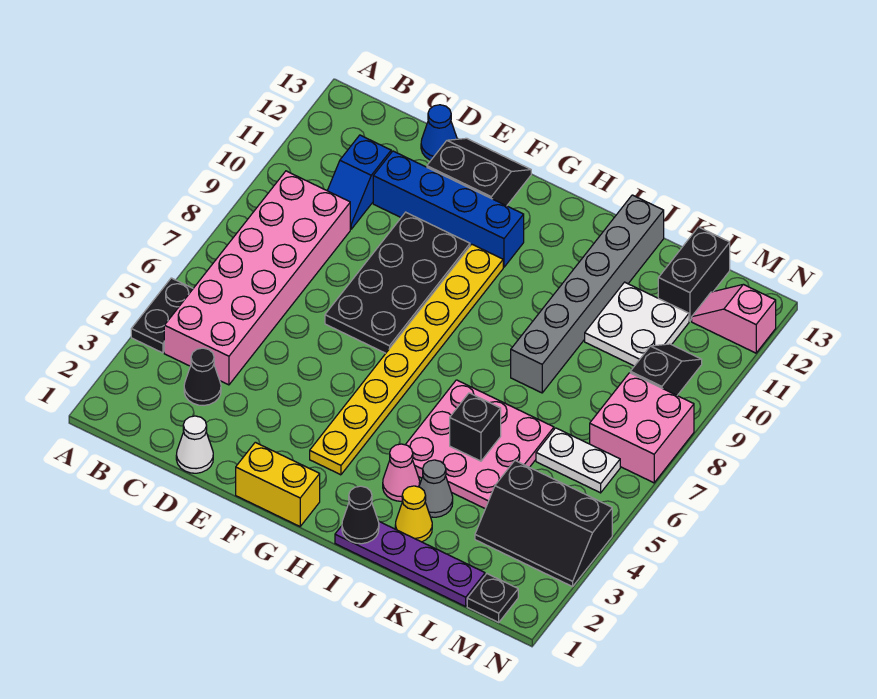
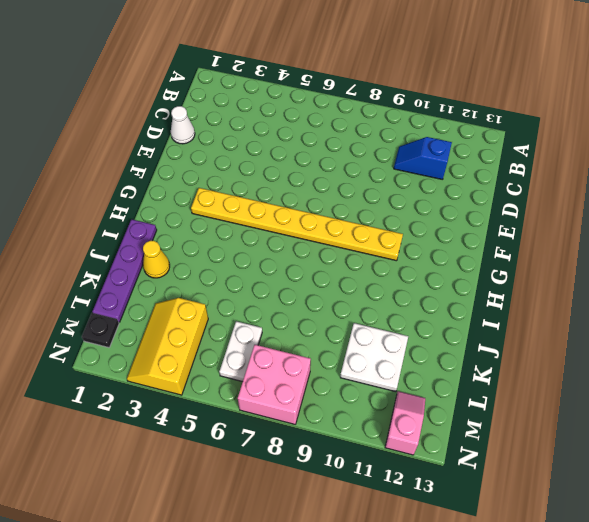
yellow 2x3 slope [127,298,208,395] -> black 2x3 slope [475,461,612,587]
none -> black 1x2 plate [131,278,193,353]
none -> pink 2x6 brick [164,171,350,385]
none -> black 1x1 cone [184,348,221,405]

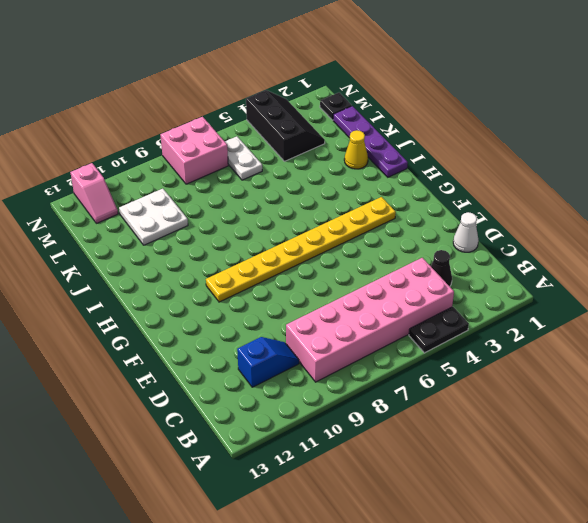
none -> blue 1x4 brick [373,151,524,267]
none -> blue 1x1 cone [421,105,457,160]
none -> black 2x4 plate [325,212,470,353]

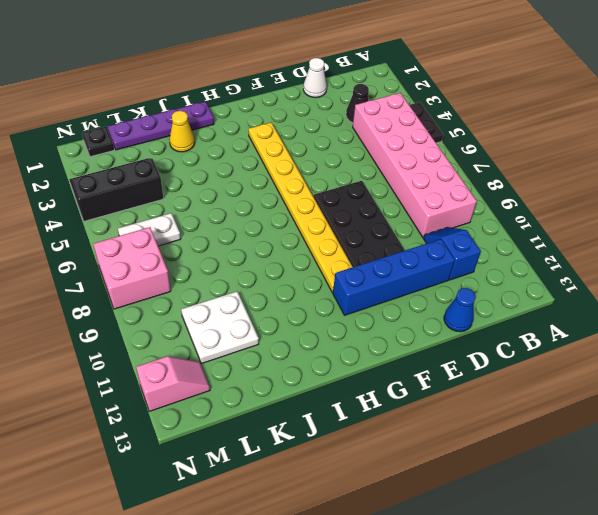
none -> black 2x2 slope [427,138,531,206]
none -> yellow 1x2 brick [236,442,320,526]
none -> pink 1x1 cone [383,444,420,501]

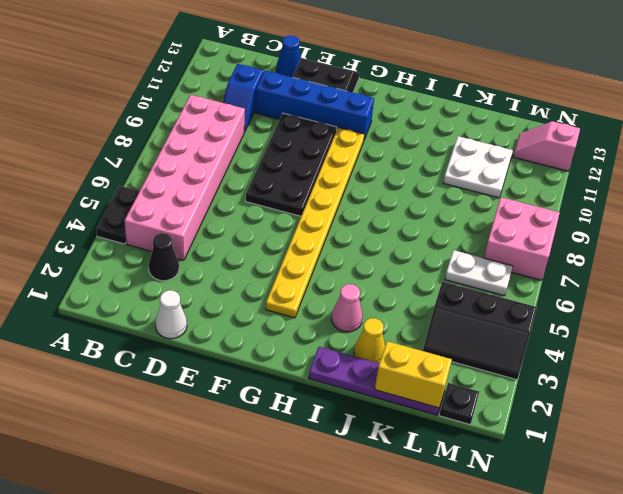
yellow 1x2 brick [375,341,452,408] -> yellow 1x2 brick moved to [236,442,320,526]
none -> pink 3x3 plate [405,380,554,509]
none -> grey 1x1 cone [419,460,453,517]
none -> grey 1x6 brick [511,195,664,393]

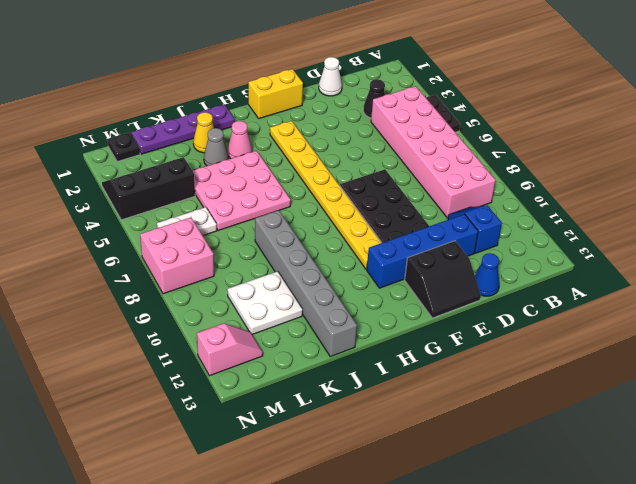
none -> black 1x2 brick [658,227,730,321]
none -> black 1x2 slope [630,344,702,395]
none -> black 1x1 cone [342,486,379,544]

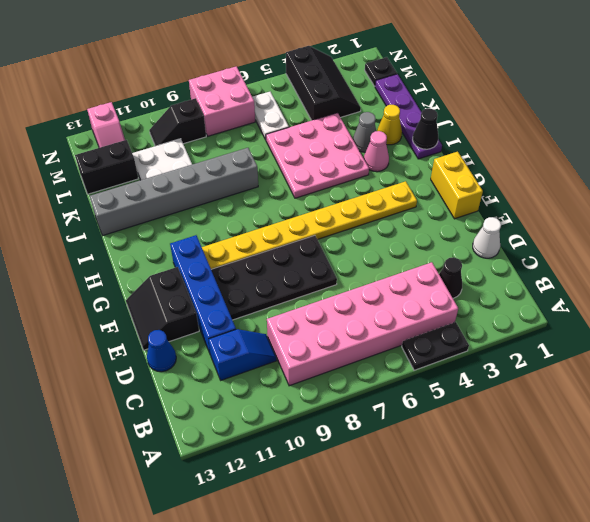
none -> black 1x1 brick [450,393,501,461]

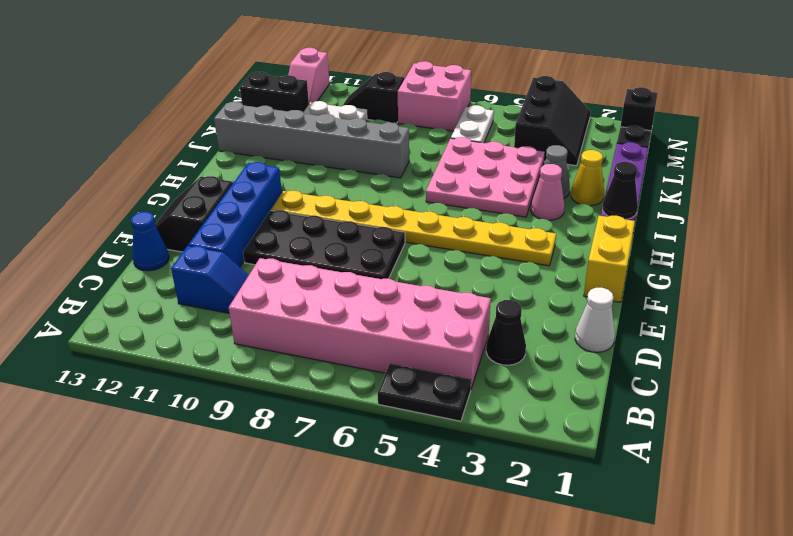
black 1x1 brick [621,87,658,131] -> black 1x1 brick moved to [450,393,501,461]

